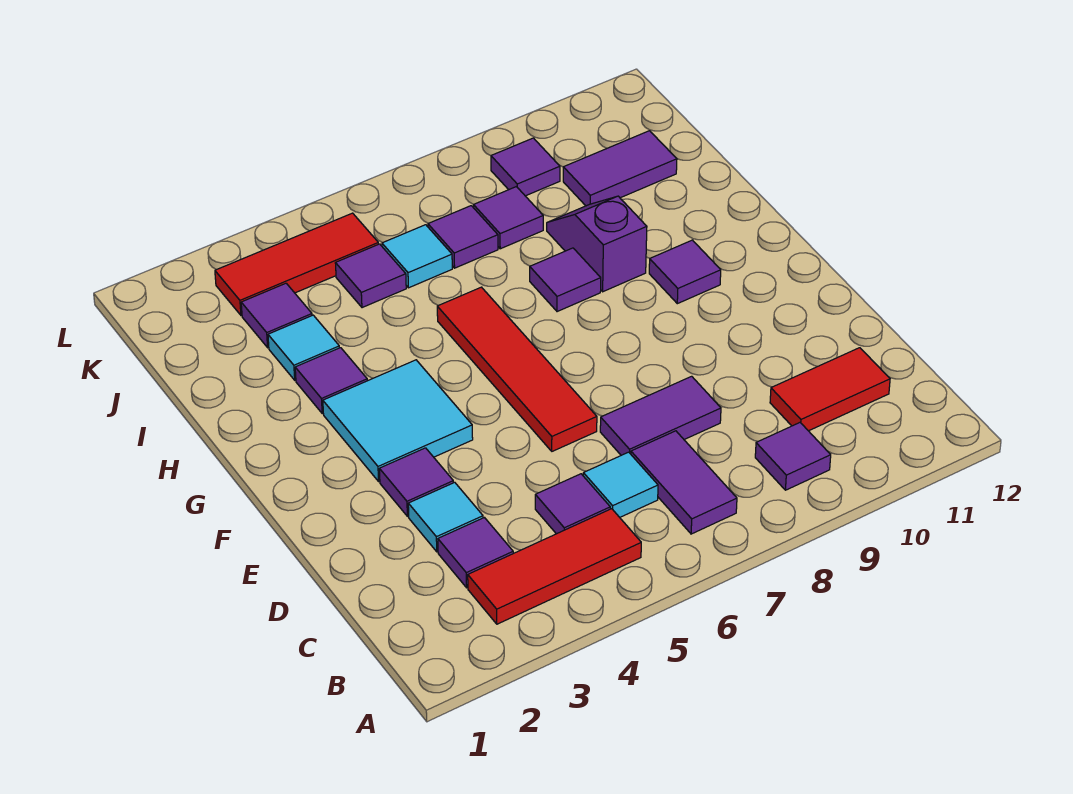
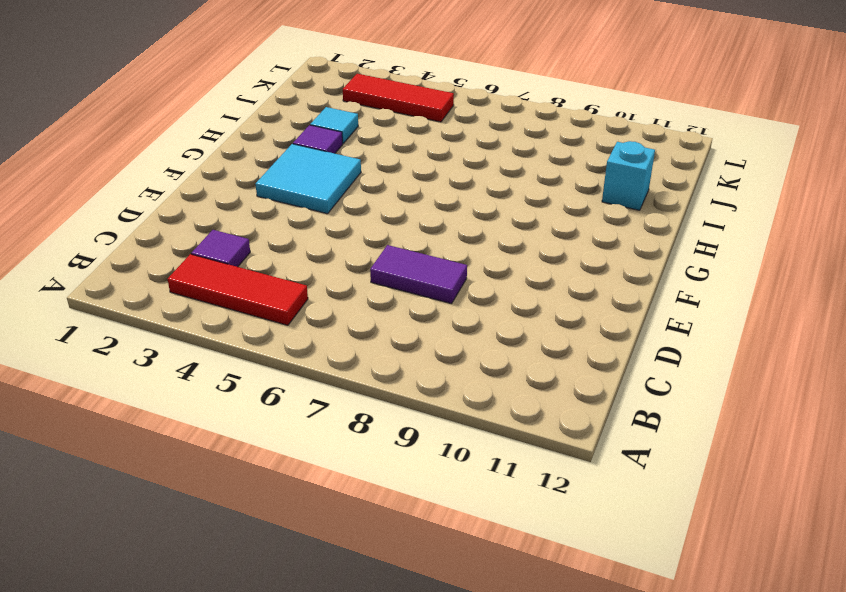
cyan 1x1 brick [602,141,655,210] -> none
none -> purple 1x2 tile [631,431,737,534]
none -> purple 1x1 tile [755,423,831,490]
none -> purple 1x1 tile [535,474,610,534]

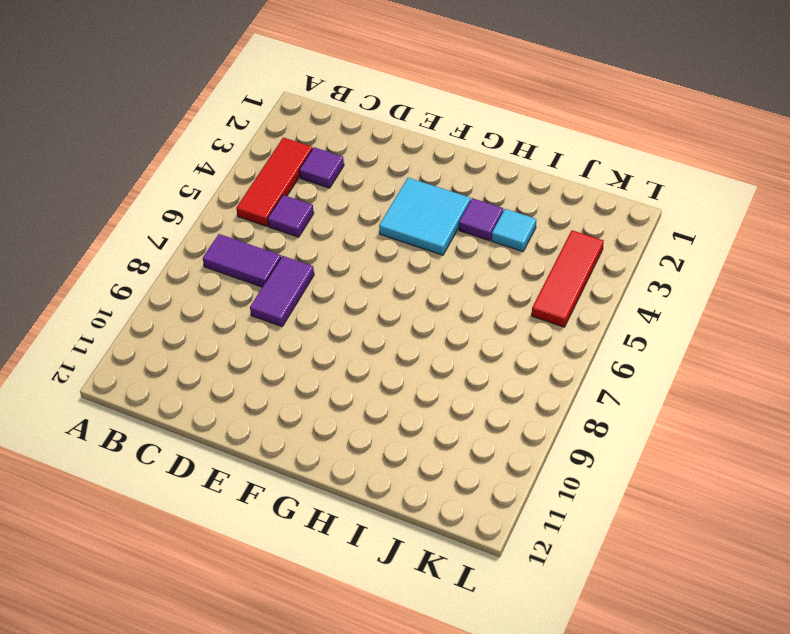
none -> purple 1x1 tile [755,423,831,490]
none -> cyan 1x1 tile [583,452,658,517]
none -> red 1x2 tile [770,348,890,431]

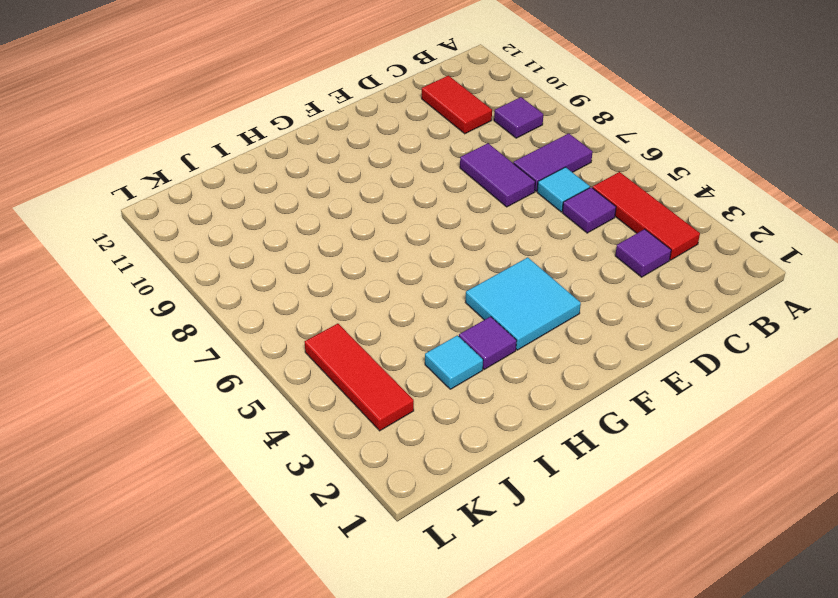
none -> cyan 1x1 tile [408,482,483,552]
none -> purple 1x1 tile [379,448,453,516]
none -> red 1x4 tile [437,287,597,451]

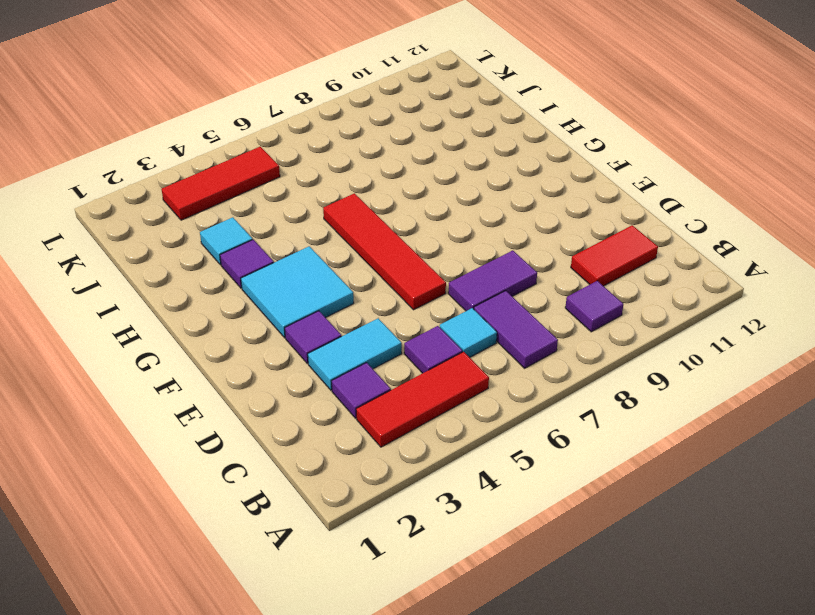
cyan 1x2 tile [308,318,402,390] -> cyan 1x1 tile [408,482,483,552]
none -> purple 1x1 tile [649,240,721,304]
none -> purple 1x1 tile [530,248,601,312]
none -> purple 1x2 slope [547,196,647,292]

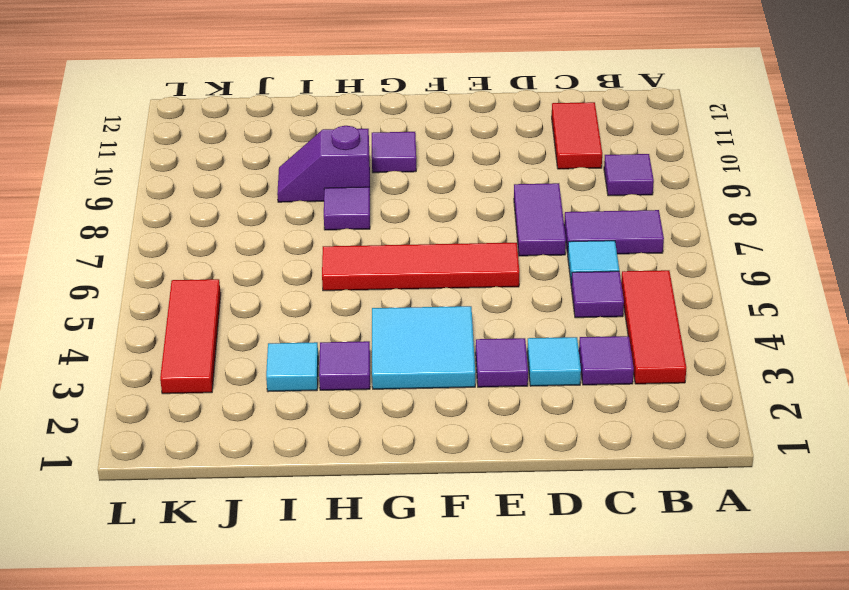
none -> purple 1x1 tile [241,283,312,348]
none -> purple 1x1 tile [335,244,406,308]
none -> cyan 1x1 tile [382,225,452,288]

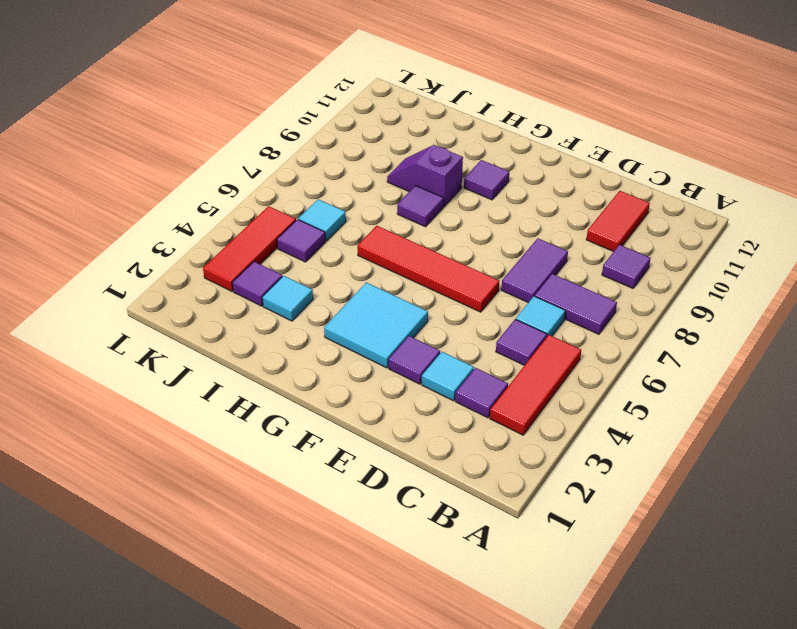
none -> purple 1x1 tile [295,348,367,414]
none -> purple 1x1 tile [428,206,498,268]
none -> purple 1x1 tile [474,187,543,249]

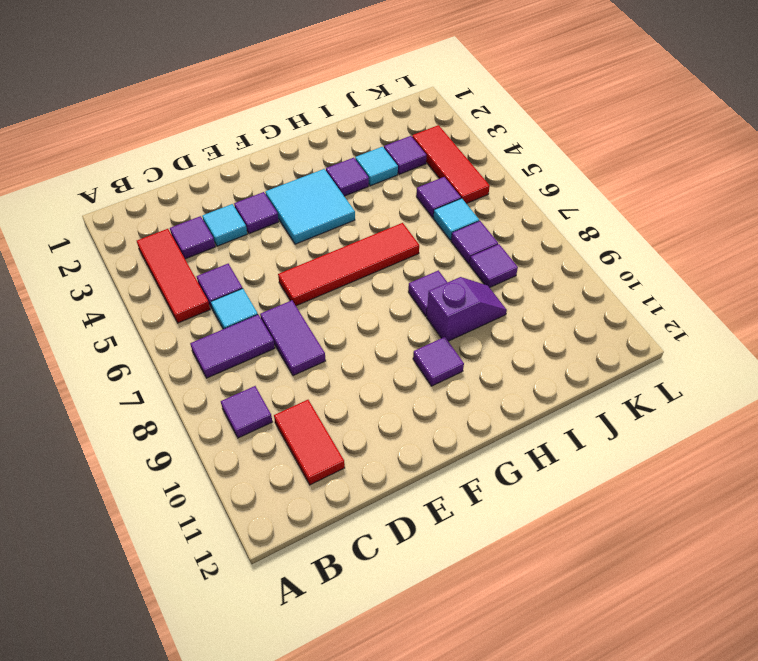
none -> purple 1x2 tile [563,131,677,206]
none -> purple 1x1 tile [491,138,560,196]

